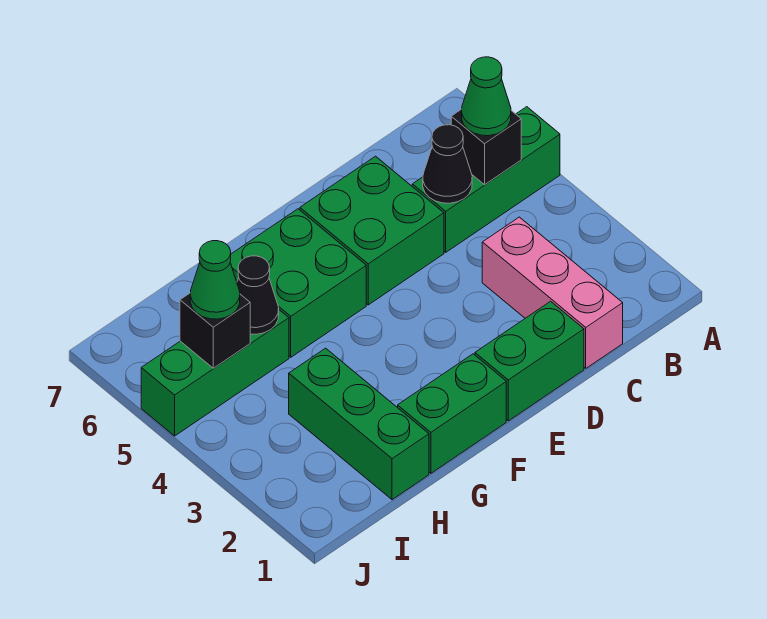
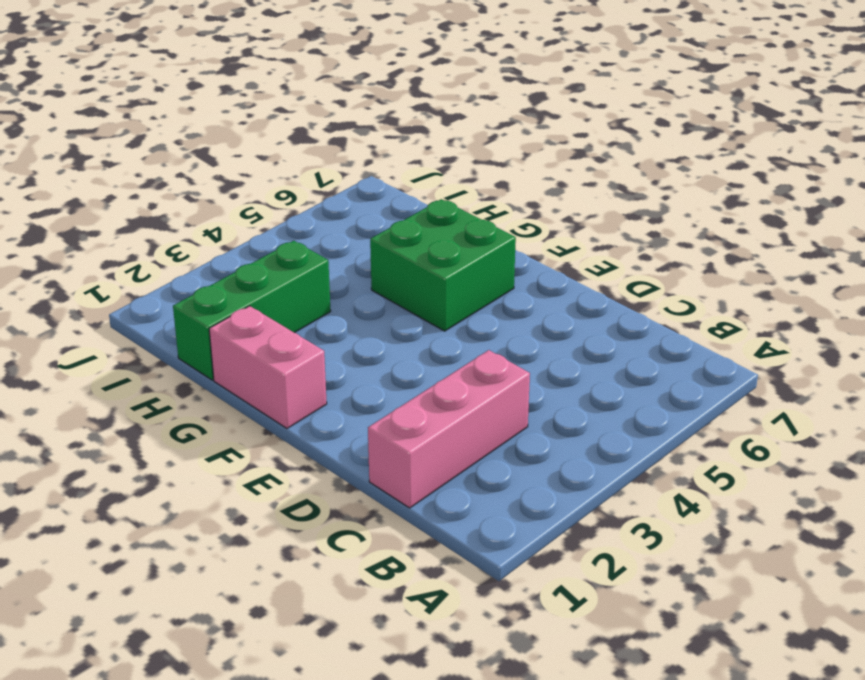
pink 1x2 brick [209,306,327,428] -> green 1x2 brick [398,354,506,473]
none -> green 1x3 brick [412,107,560,252]
none -> green 1x2 brick [475,301,584,421]
none -> green 2x2 brick [300,156,444,305]

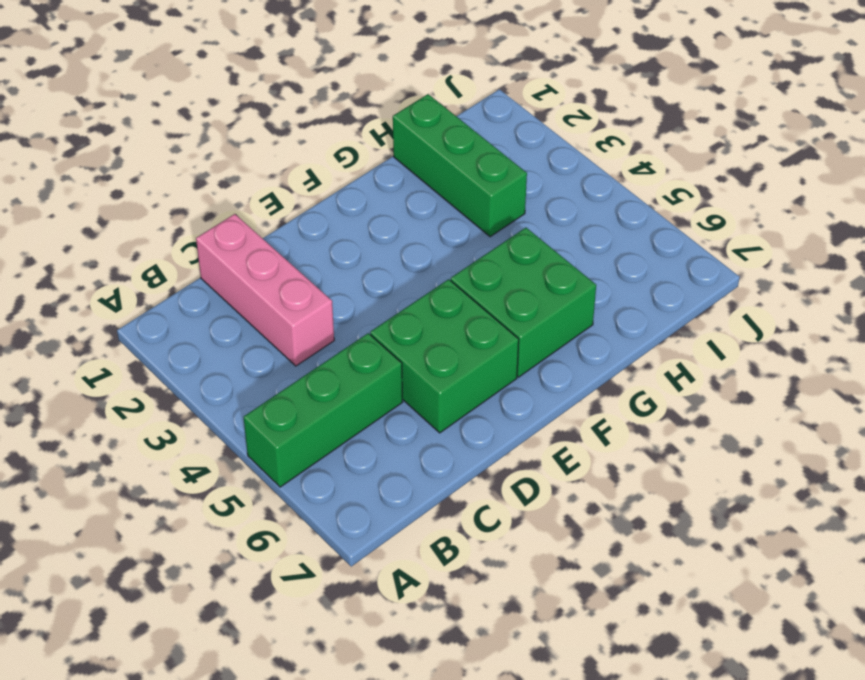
none -> green 1x2 brick [475,301,584,421]
none -> green 1x2 brick [398,354,506,473]
none -> green 1x3 brick [141,310,289,436]

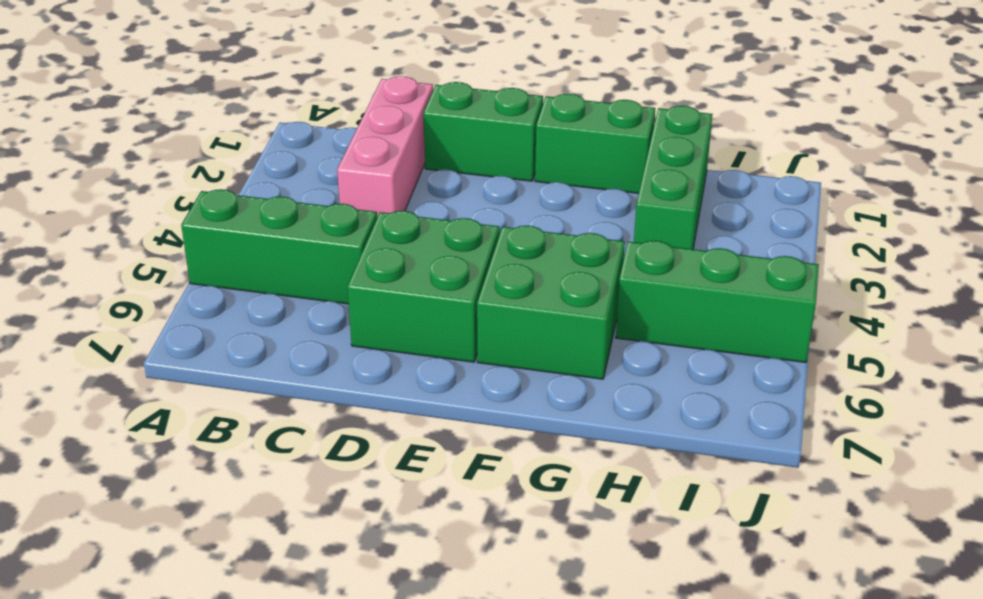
none -> black 1x1 brick [451,109,521,185]
none -> black 1x1 cone [423,125,472,203]
none -> black 1x1 cone [237,256,279,334]

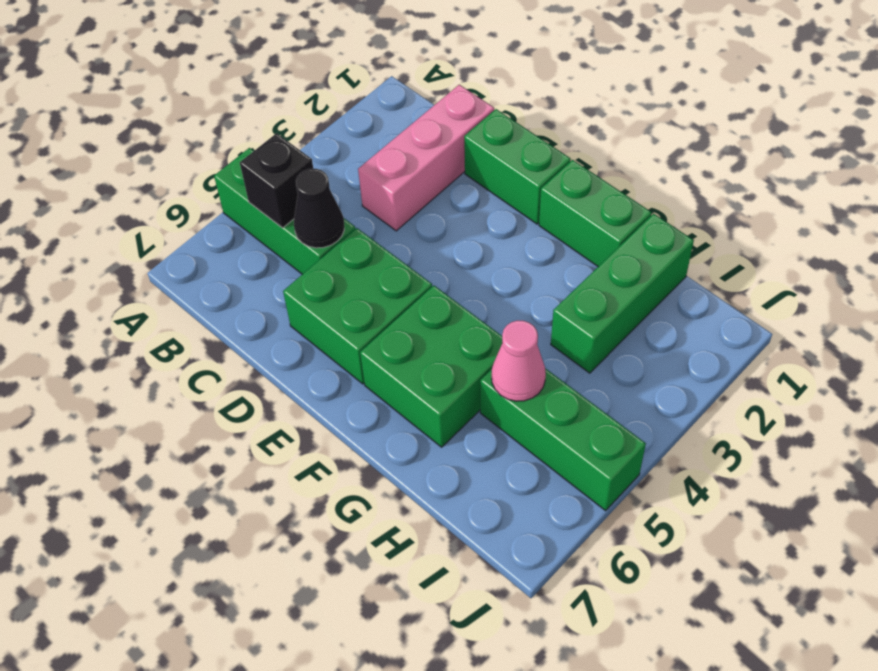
pink 1x1 cone [492,321,546,401] -> black 1x1 cone [237,256,279,334]
none -> black 1x1 brick [180,293,250,368]
none -> green 1x1 cone [462,57,511,136]
none -> green 1x1 cone [190,241,240,319]

